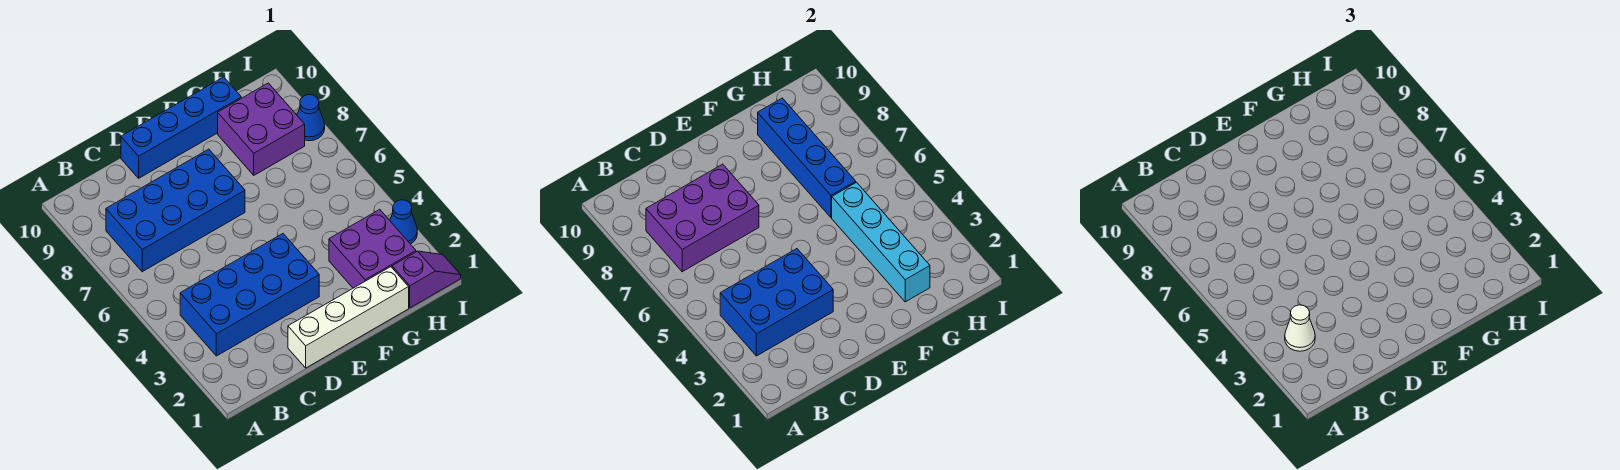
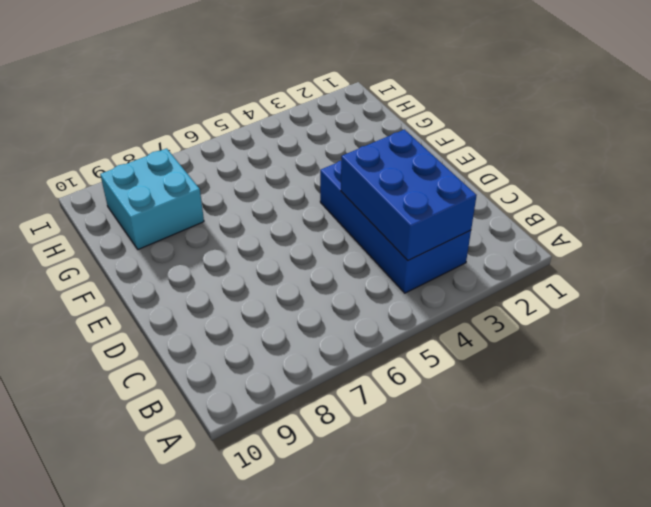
cyan 2x2 brick [100,148,204,250] -> purple 2x2 brick [218,83,305,175]
none -> blue 2x4 brick [106,149,245,272]
none -> white 1x4 brick [288,267,409,368]
none -> blue 1x4 brick [121,77,241,178]

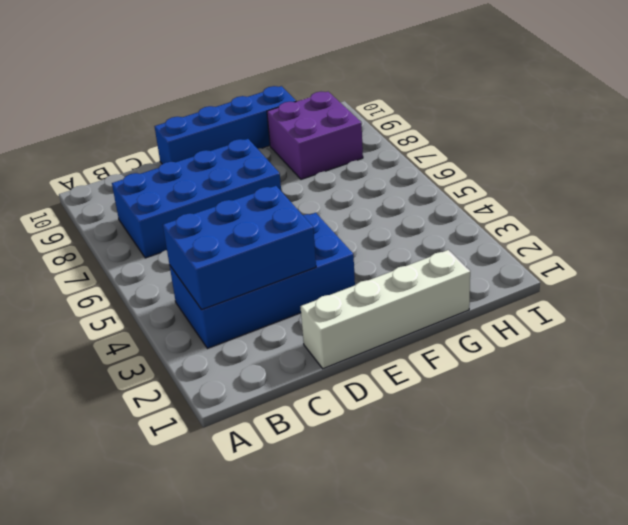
none -> purple 2x2 brick [329,210,416,288]
none -> purple 1x2 slope [392,251,461,308]
none -> blue 1x1 cone [390,200,417,244]

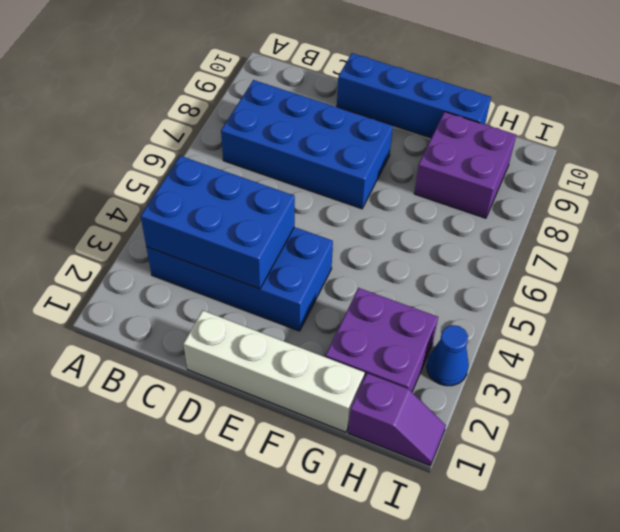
none -> blue 1x1 cone [297,94,325,141]
none -> purple 2x3 brick [646,164,759,272]
none -> cyan 1x4 brick [832,182,930,302]

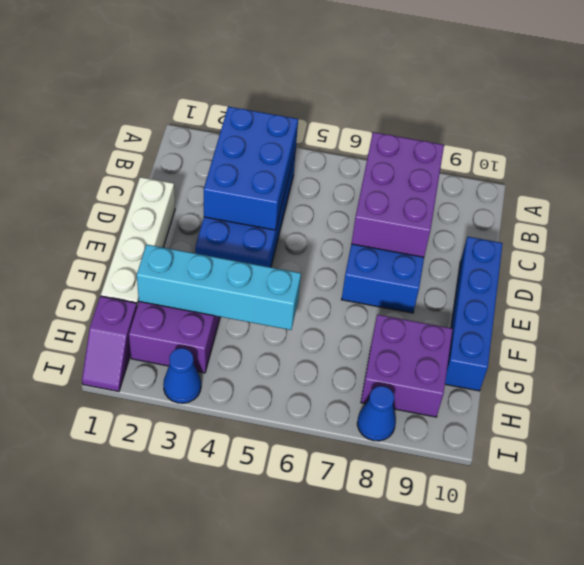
none -> blue 1x4 brick [758,98,856,218]
none -> white 1x1 cone [1285,305,1315,351]

